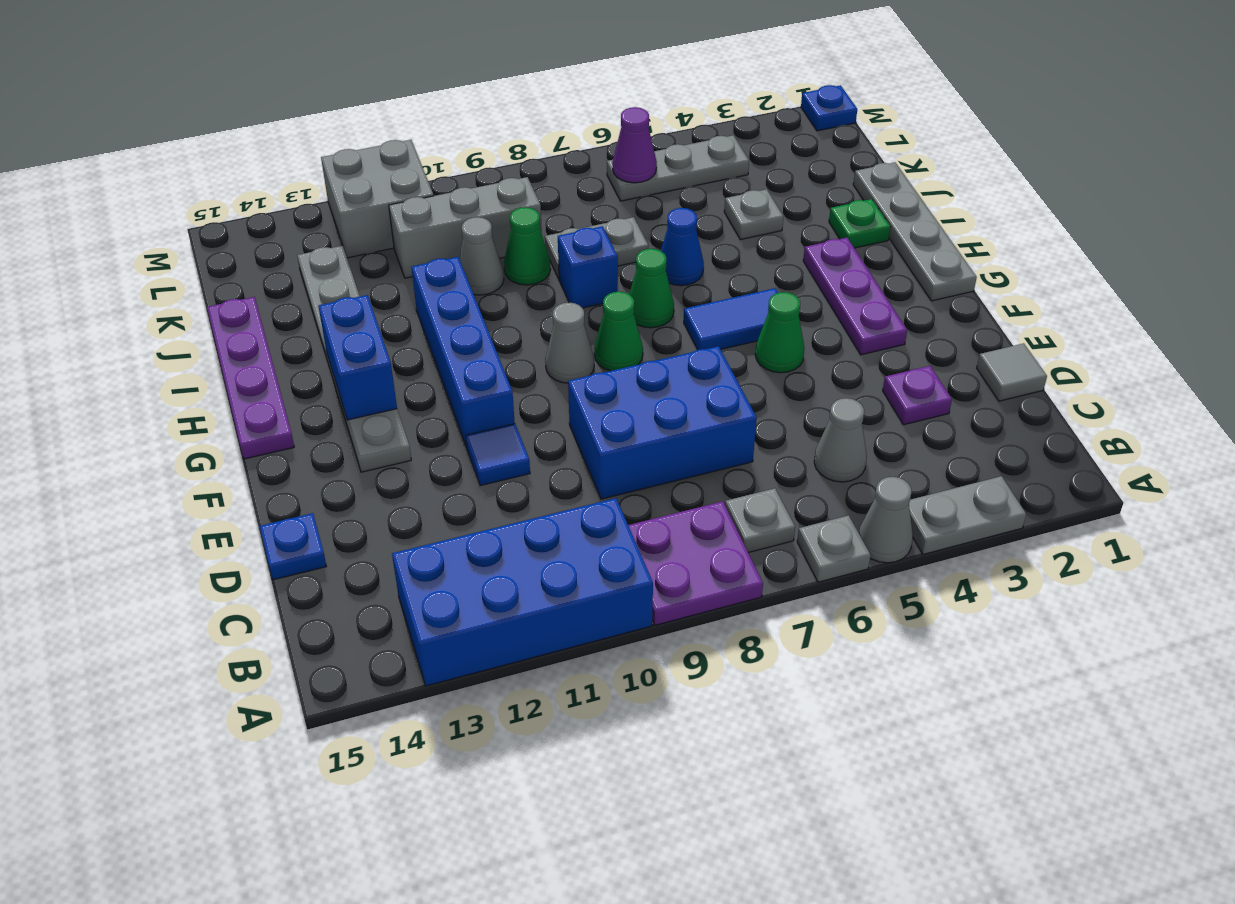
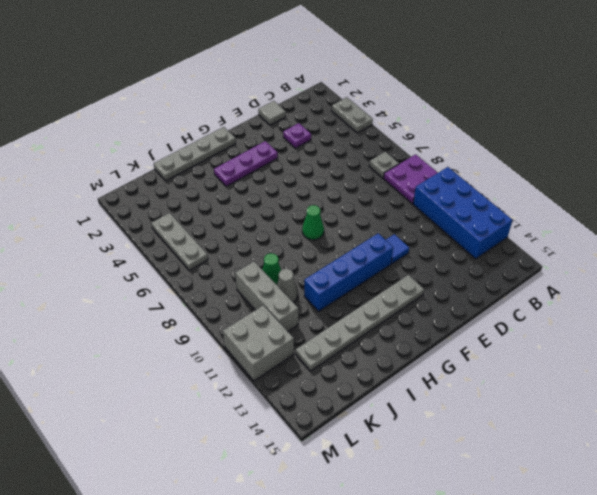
none -> grey 1x1 cone [859,477,913,563]
none -> grey 1x1 plate [797,515,871,582]
none -> grey 1x1 cone [814,398,867,482]
none -> blue 2x3 brick [568,346,757,499]

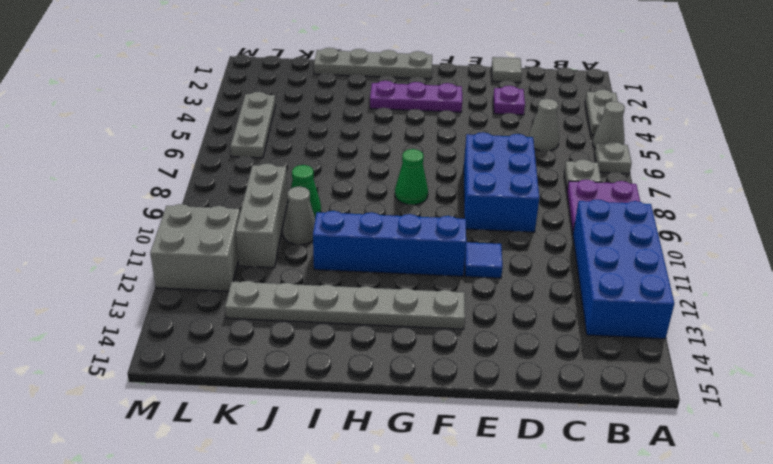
none -> blue 1x1 plate [260,513,326,580]
none -> green 1x1 cone [755,292,804,373]
none -> blue 1x2 tile [684,288,778,350]
none -> grey 1x1 cone [545,303,594,383]

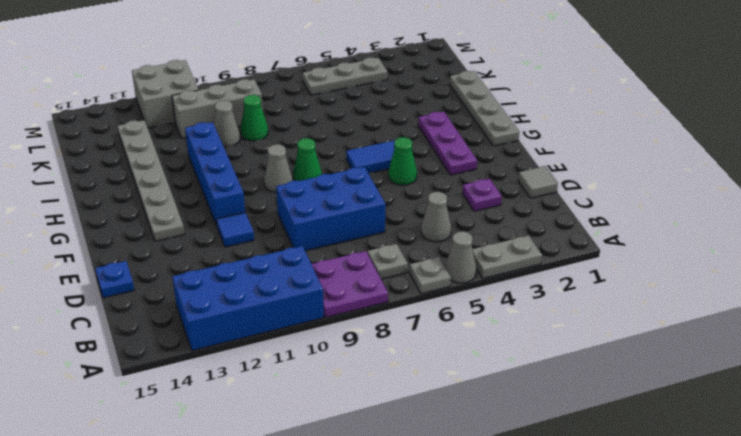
none -> purple 1x4 plate [207,297,294,459]
none -> green 1x1 cone [629,249,674,328]
none -> green 1x1 plate [829,199,890,248]
none -> blue 1x1 cone [661,208,704,286]

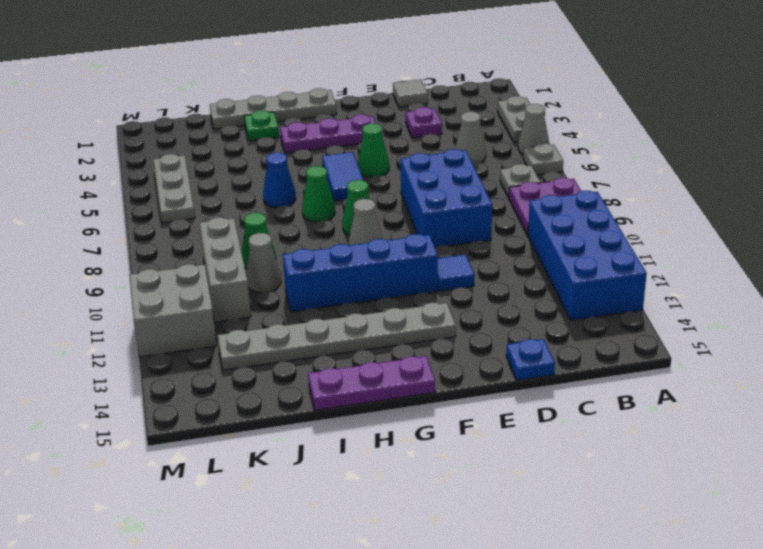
purple 1x3 plate [308,356,435,410] -> purple 1x4 plate [207,297,294,459]
none -> blue 1x1 brick [558,226,618,308]
none -> grey 1x1 plate [724,189,784,240]
none -> grey 1x2 plate [545,217,648,279]
none -> blue 1x1 plate [801,85,857,131]

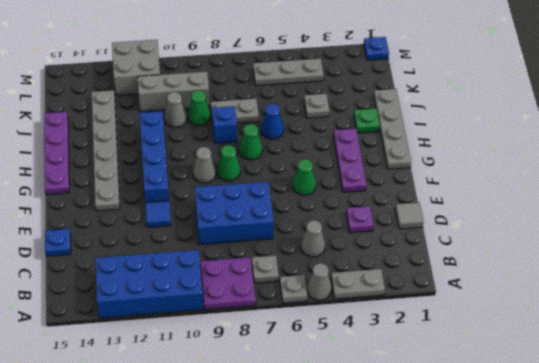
none -> blue 1x2 tile [684,288,778,350]
none -> blue 1x2 brick [319,295,397,420]
none -> purple 1x1 cone [612,107,657,183]

